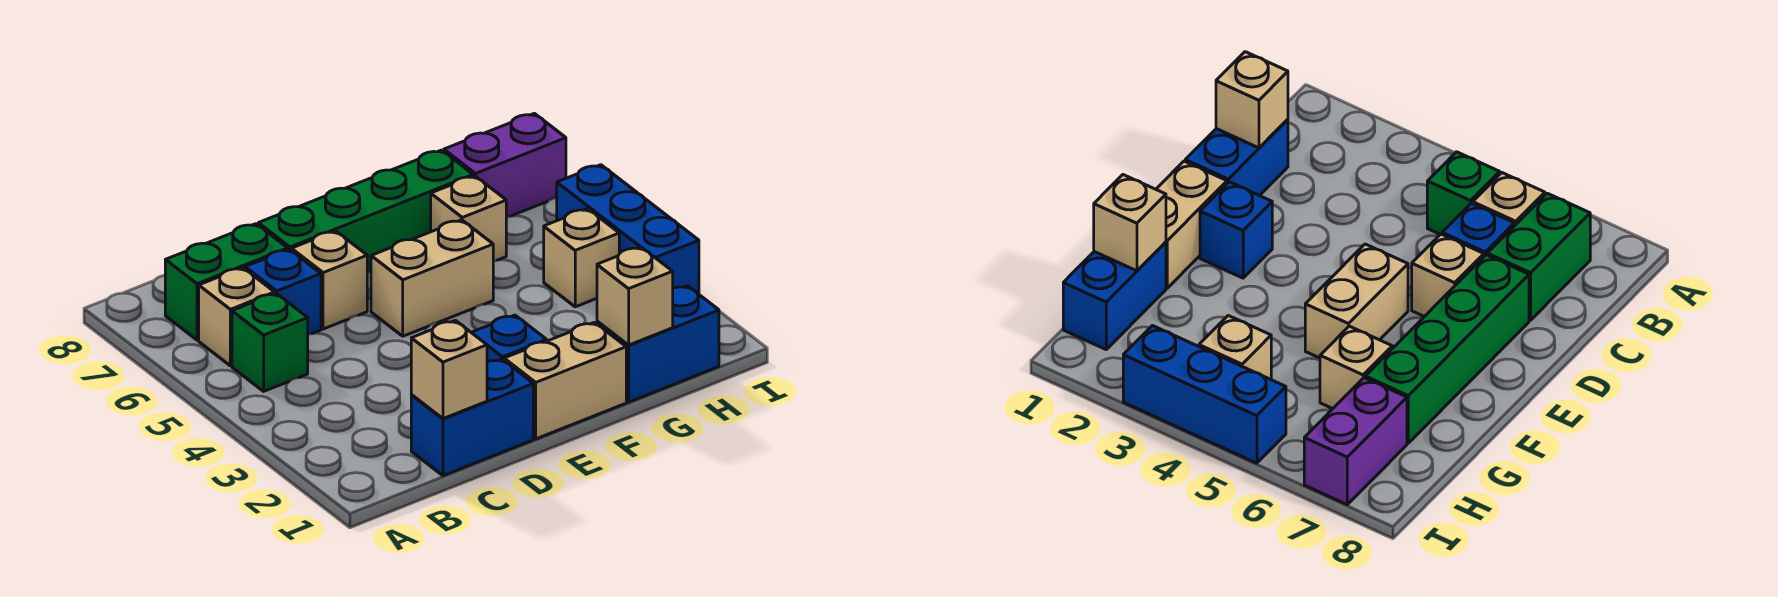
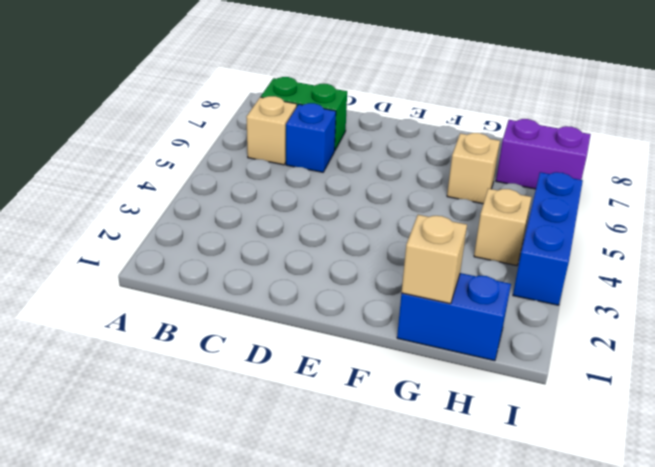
none -> green 1x1 brick [232,293,308,391]
none -> blue 1x2 brick [411,359,533,476]
none -> tan 1x1 brick [292,231,367,329]

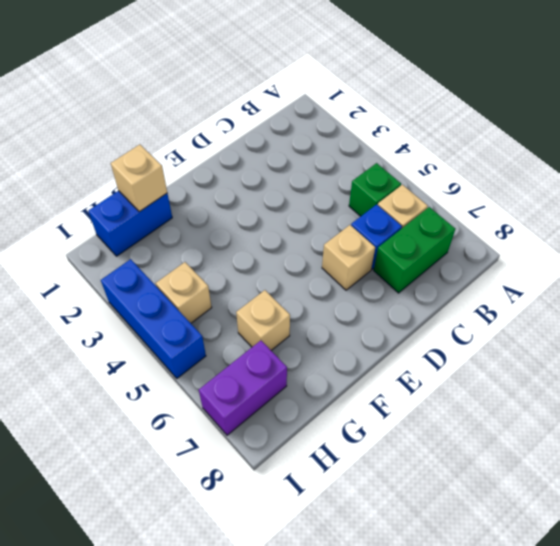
none -> blue 1x2 brick [411,359,533,476]
none -> green 1x4 brick [258,150,473,272]
none -> tan 1x2 brick [504,322,626,439]

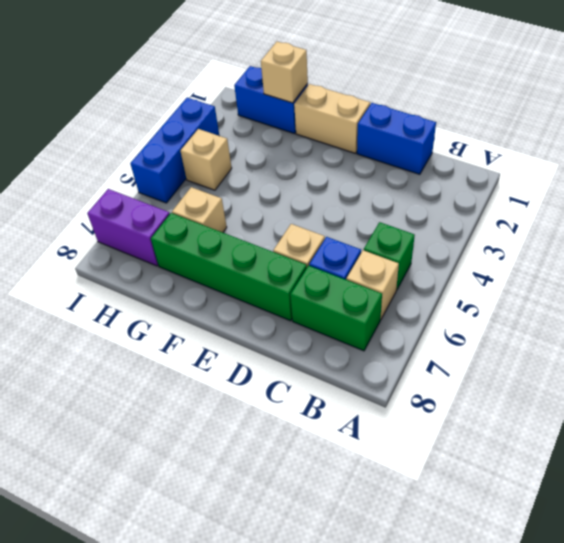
none -> blue 1x1 brick [471,315,547,362]
none -> tan 1x2 brick [371,220,493,336]
none -> tan 1x1 brick [411,320,487,419]

